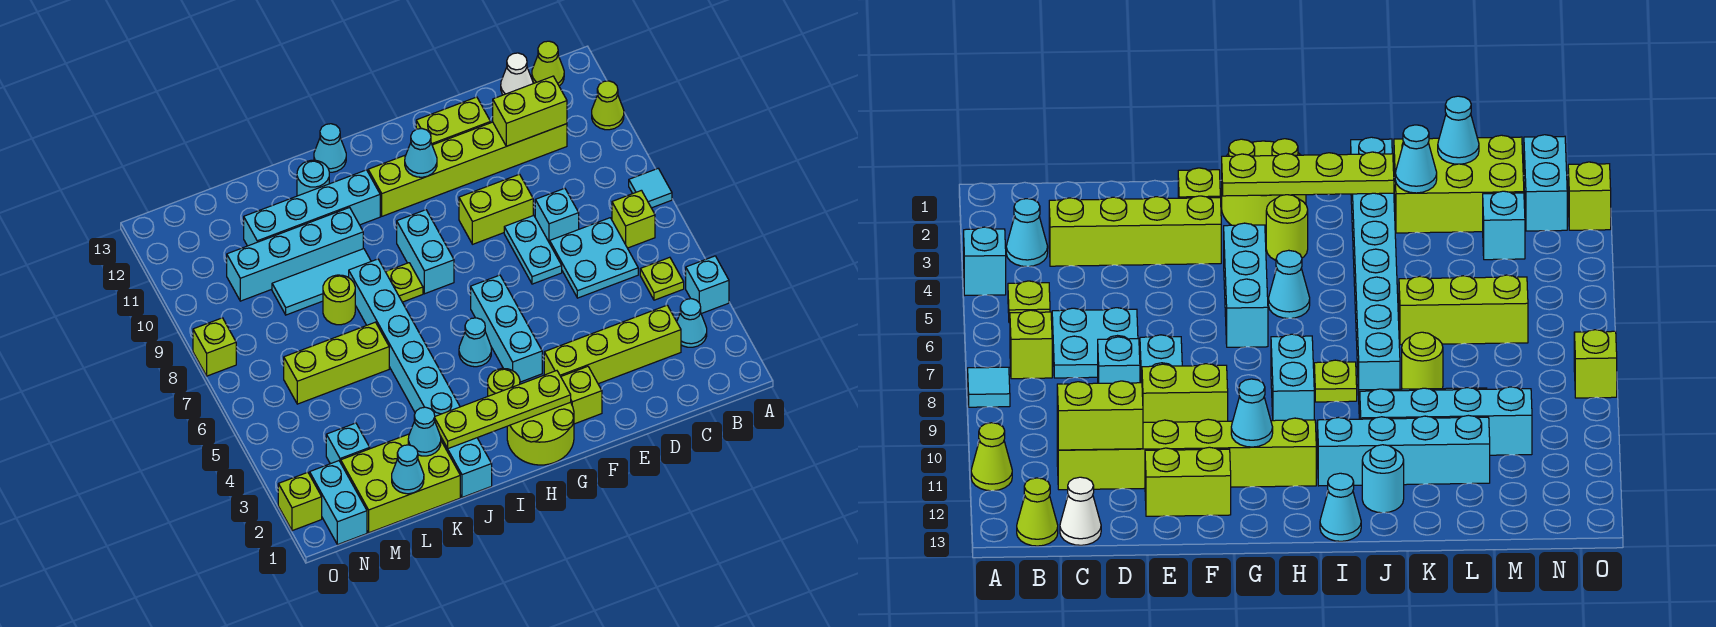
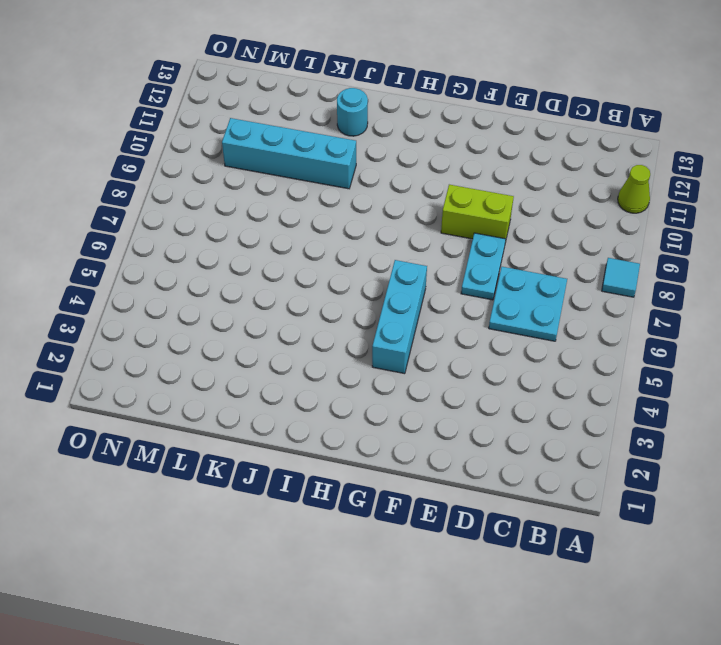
none -> cyan 1x1 brick [686,256,729,314]
none -> cyan 1x1 cone [677,299,707,347]
none -> lime 1x1 plate [640,257,684,300]
none -> lime 1x1 brick [612,190,655,248]

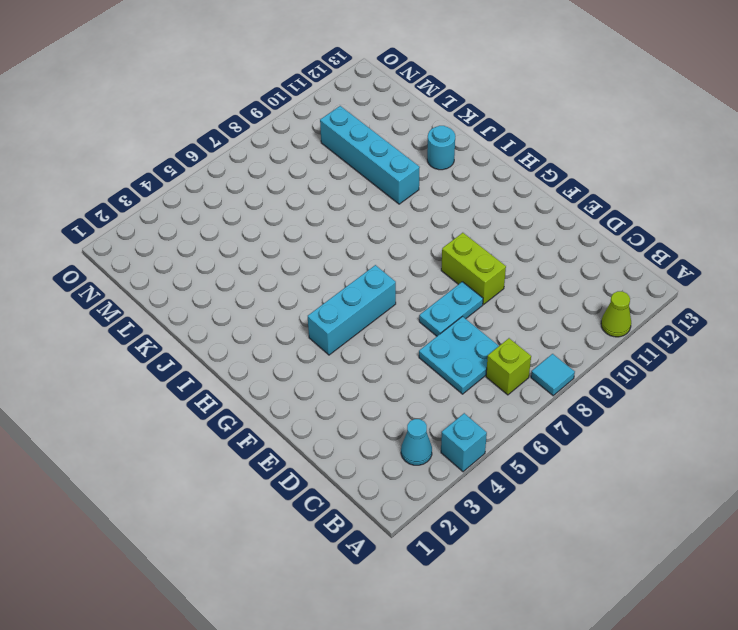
none -> lime 1x1 plate [640,257,684,300]
none -> lime 1x1 cone [532,41,564,86]
none -> lime 1x4 brick [544,305,681,384]
none -> lime 1x6 brick [368,122,567,216]

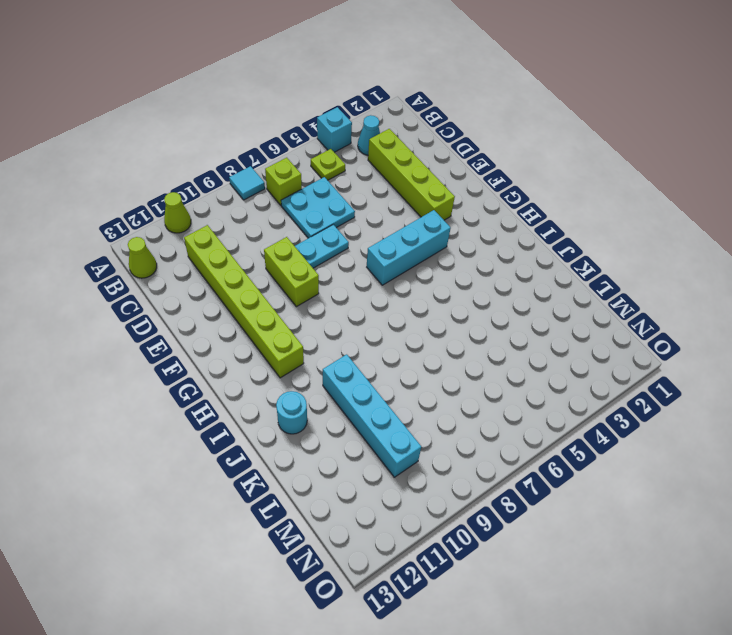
none -> white 1x1 cone [501,53,533,95]
none -> cyan 1x1 brick [535,188,579,243]
none -> lime 1x2 brick [416,97,491,145]
none -> lime 1x1 brick [561,366,602,424]

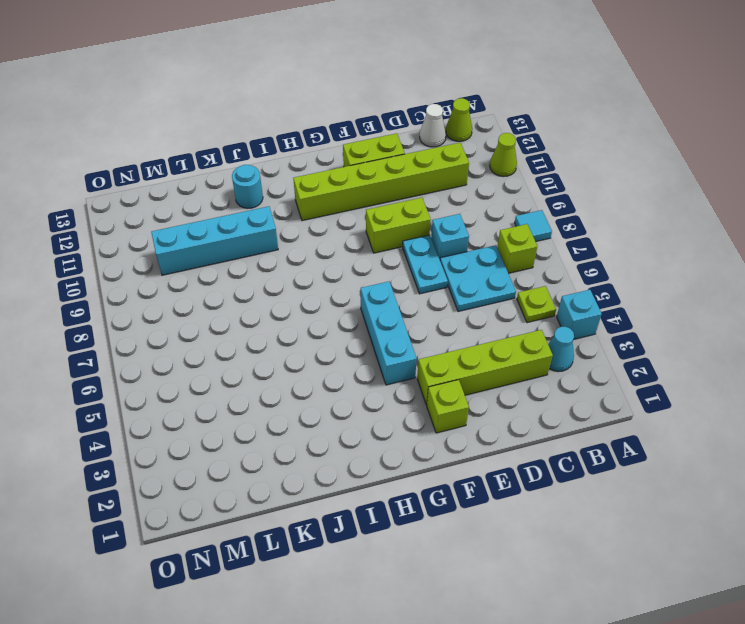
none -> lime 2x2 round brick [507,402,574,465]
none -> lime 1x1 round brick [488,369,520,396]
none -> cyan 1x1 cone [459,318,491,367]
none -> cyan 1x2 brick [397,210,454,294]

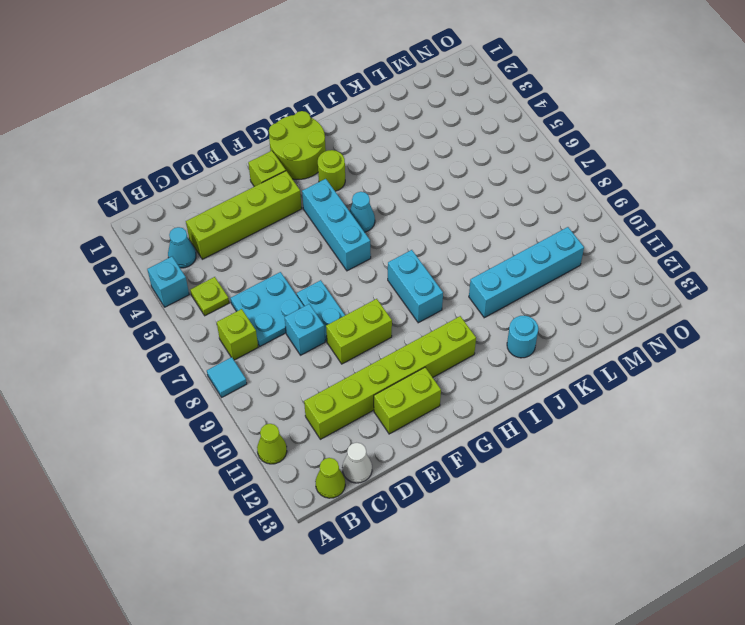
none -> lime 1x1 plate [386,263,423,302]
none -> cyan 1x4 brick [244,170,380,246]
none -> cyan 1x1 cone [314,124,346,172]
none -> cyan 1x8 brick [349,259,492,497]

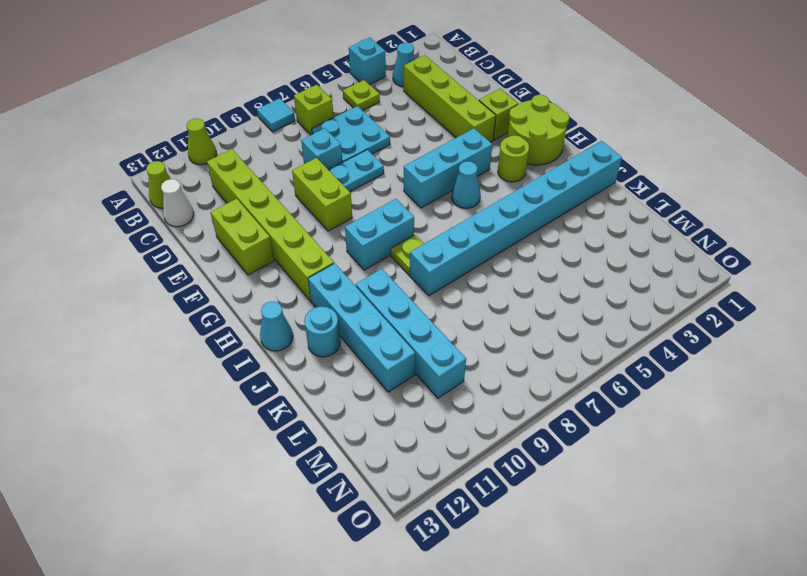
none -> cyan 1x3 tile [272,249,371,315]
none -> lime 2x3 brick [341,434,460,533]
none -> lime 1x3 brick [284,322,389,404]
none -> lime 1x1 round brick [323,275,355,325]

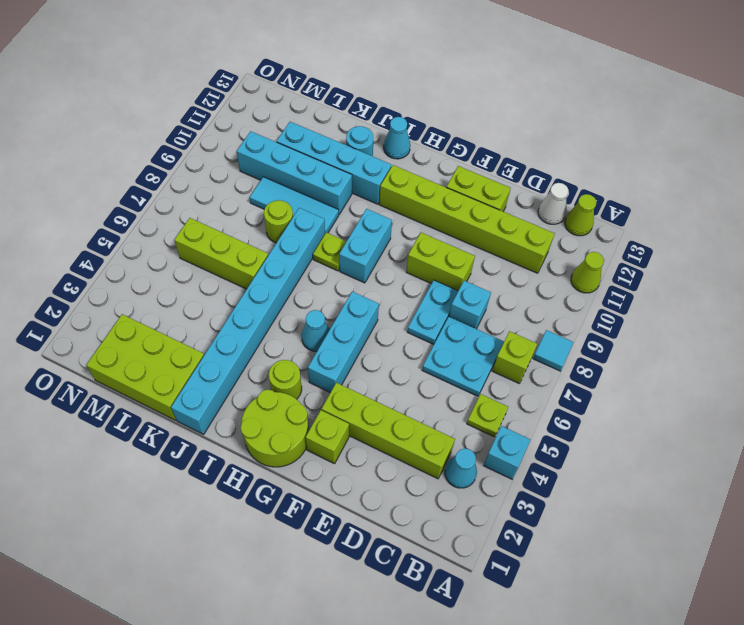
none -> cyan 1x1 brick [326,423,370,464]
none -> cyan 1x2 brick [310,461,367,545]
none -> lime 1x1 brick [278,472,322,531]
none -> lime 1x1 brick [193,318,236,376]

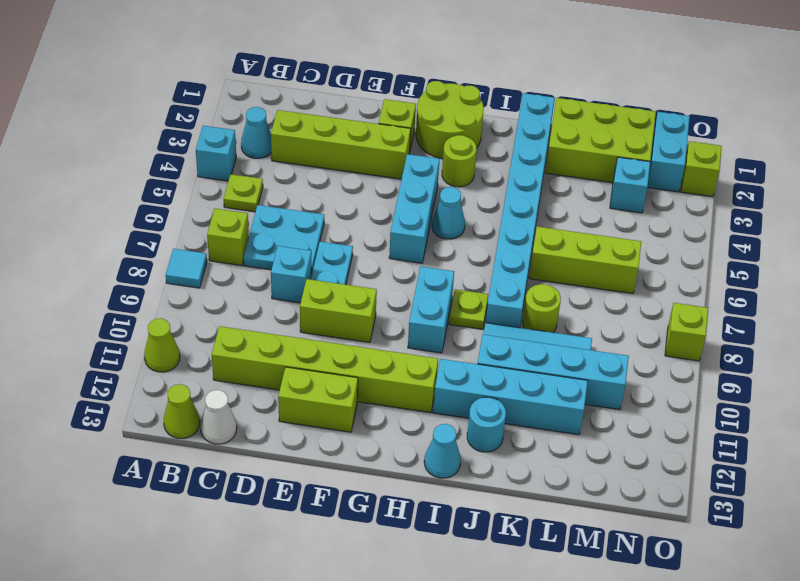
none -> lime 1x2 brick [493,76,567,146]
none -> lime 1x4 plate [435,371,571,448]
none -> cyan 1x1 cone [405,129,437,177]
none -> cyan 1x1 cone [408,407,441,456]

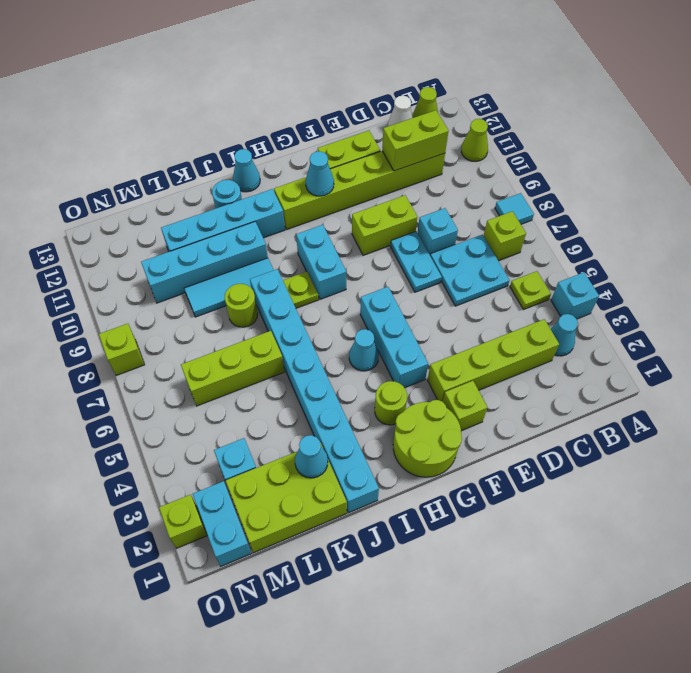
none -> lime 1x4 plate [435,371,571,448]
none -> cyan 1x1 cone [392,445,424,494]

